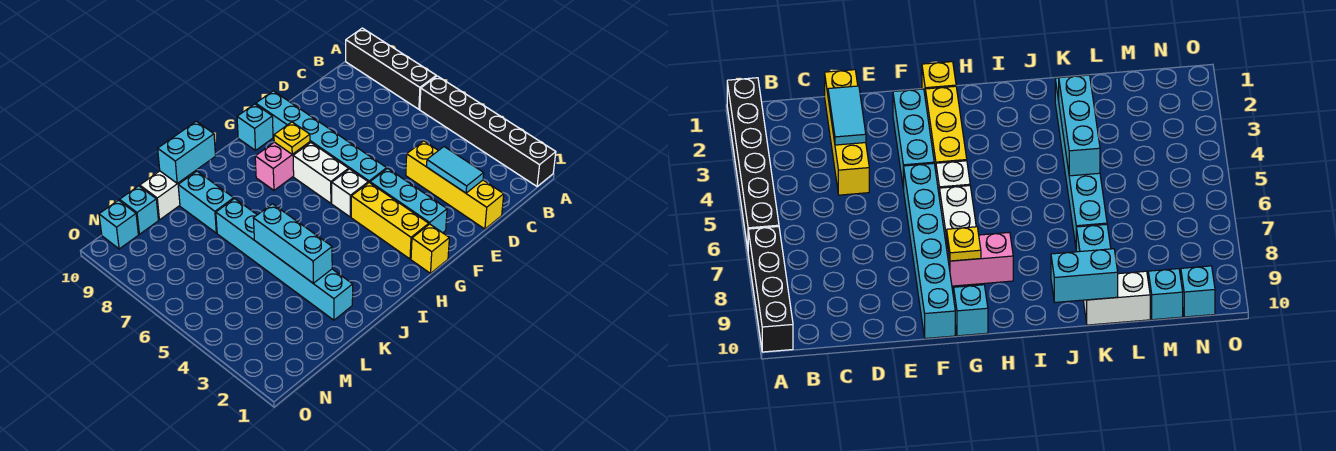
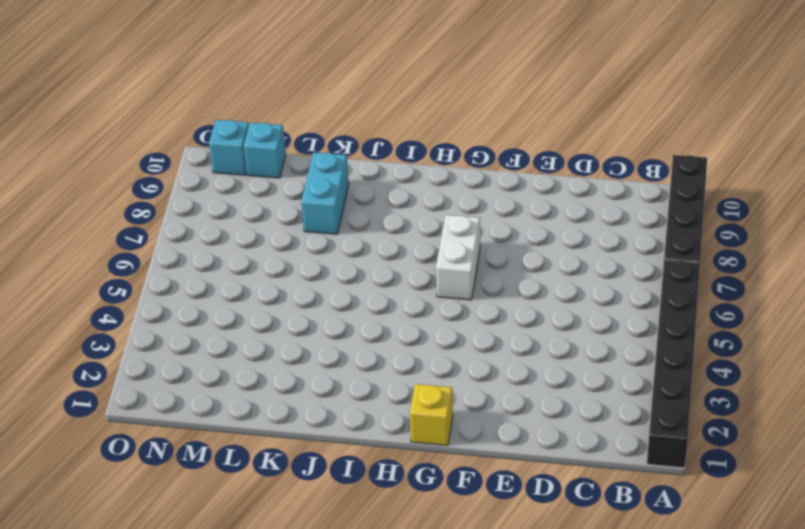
none -> yellow 1x4 brick [406,141,504,229]
none -> cyan 1x3 brick [370,168,447,233]
none -> cyan 1x6 brick [256,91,387,183]

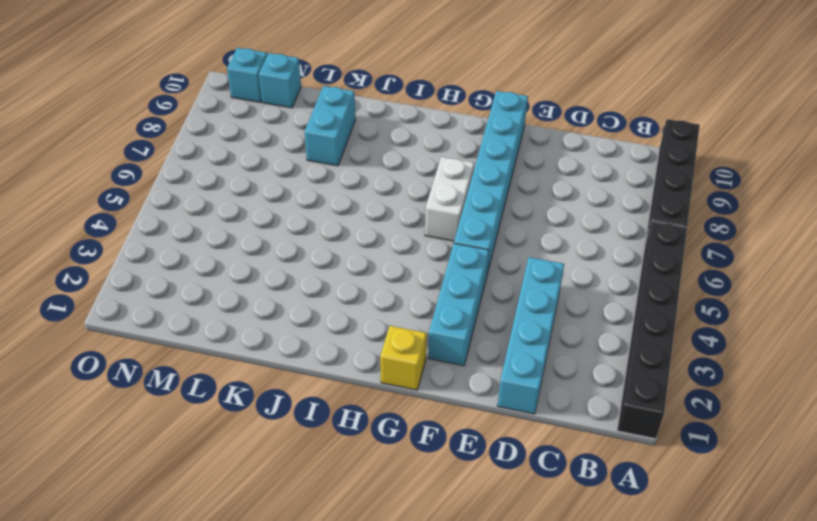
cyan 1x4 brick [498,257,564,414] -> yellow 1x4 brick [406,141,504,229]
none -> yellow 1x3 brick [351,183,429,259]
none -> white 1x1 brick [332,169,368,217]
none -> pink 1x2 brick [255,142,310,190]

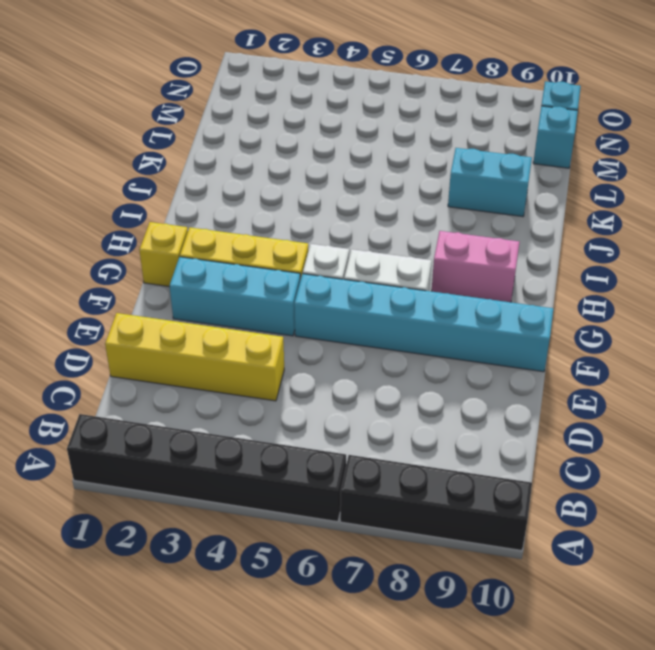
pink 1x2 brick [432,231,519,302] -> pink 1x2 brick turned to [255,142,310,190]
none -> cyan 1x1 brick [237,104,273,150]
none -> cyan 1x6 brick [216,199,353,320]
none -> white 1x2 brick [140,171,196,220]

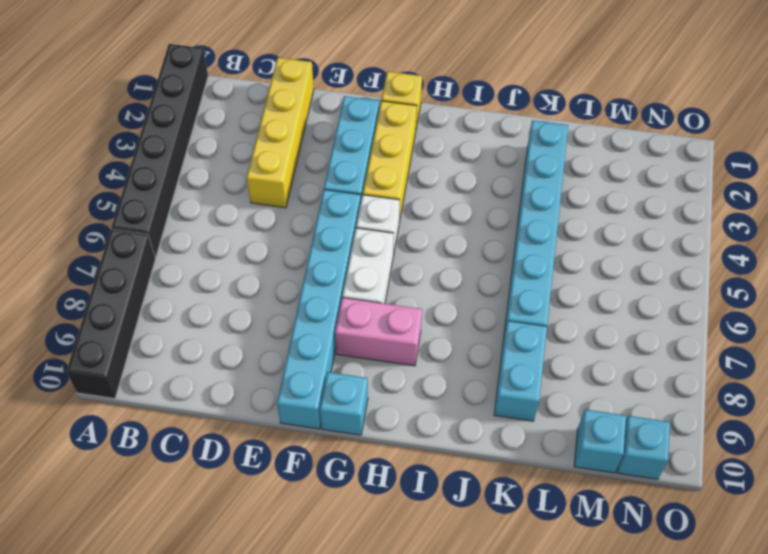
none -> white 1x2 brick [140,171,196,220]
none -> cyan 1x2 tile [427,147,484,193]
none -> yellow 1x1 plate [274,122,310,154]

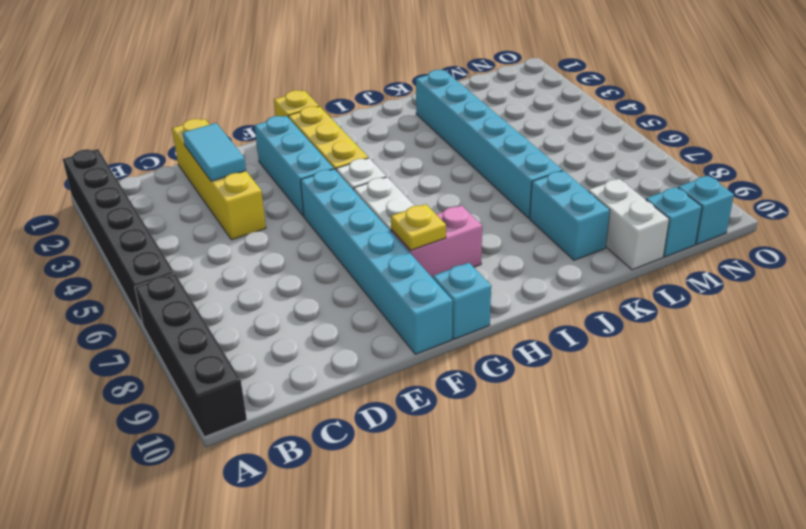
white 1x2 brick [588,179,669,270] -> white 1x2 brick turned to [140,171,196,220]
none -> cyan 1x2 brick [158,121,216,183]
none -> cyan 1x3 brick [253,204,332,283]

